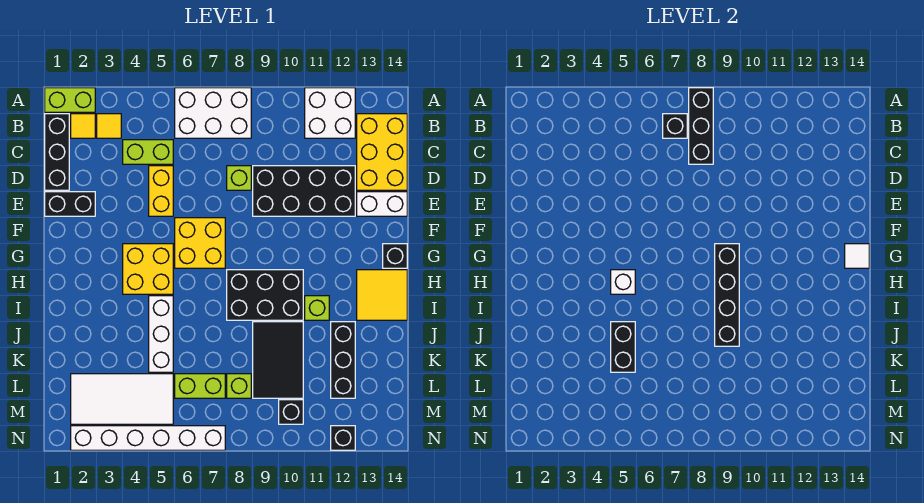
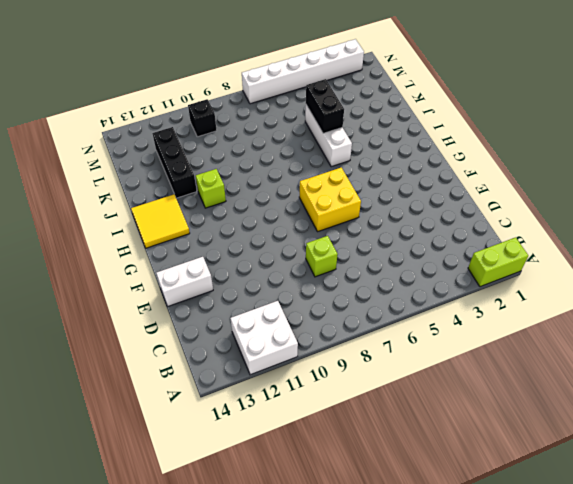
none -> white 2x3 brick [175,88,251,138]
none -> black 1x3 brick [45,114,69,190]
none -> yellow 1x1 tile [71,114,95,138]
none -> yellow 1x1 tile [97,114,121,138]

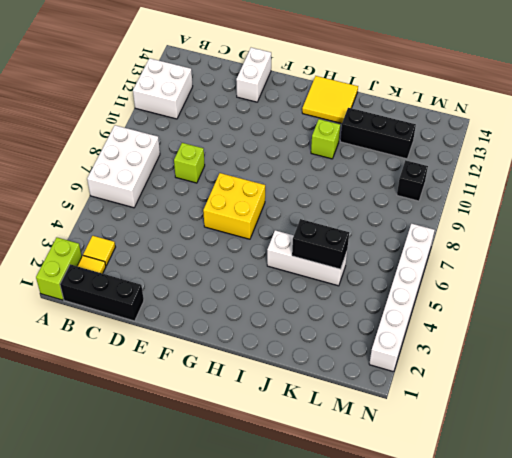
none -> yellow 2x3 brick [357,114,407,190]
none -> lime 1x2 brick [123,140,173,164]
none -> yellow 1x2 brick [149,166,173,216]
none -> black 2x4 brick [253,166,355,216]

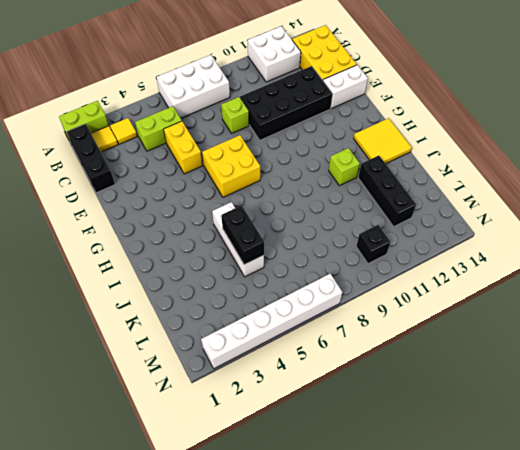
none -> black 1x2 brick [45,192,95,216]
none -> yellow 2x2 brick [123,244,173,294]
none -> black 1x1 brick [383,244,407,268]
none -> black 2x3 brick [227,270,303,320]

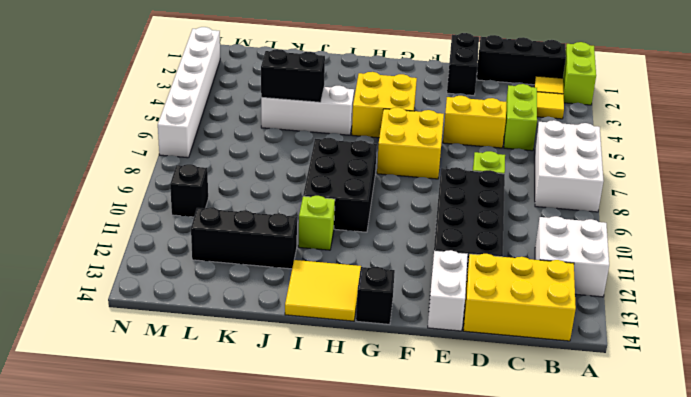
none -> black 2x3 tile [253,322,303,398]
none -> white 2x4 tile [71,374,173,424]
none -> lime 1x2 brick [175,374,225,398]
none -> lime 1x1 brick [227,374,251,398]

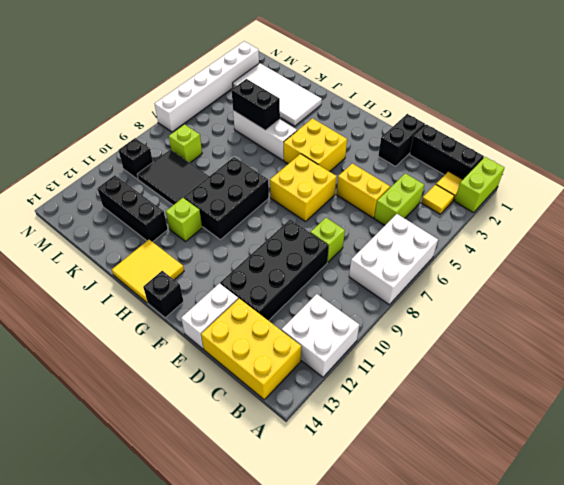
white 2x4 tile [233,63,322,126] -> white 2x4 tile turned to [71,374,173,424]
none -> lime 1x2 brick [175,374,225,398]
none -> black 1x1 brick [331,426,355,450]
none -> black 1x3 brick [689,88,713,164]
none -> black 1x1 brick [663,114,687,138]

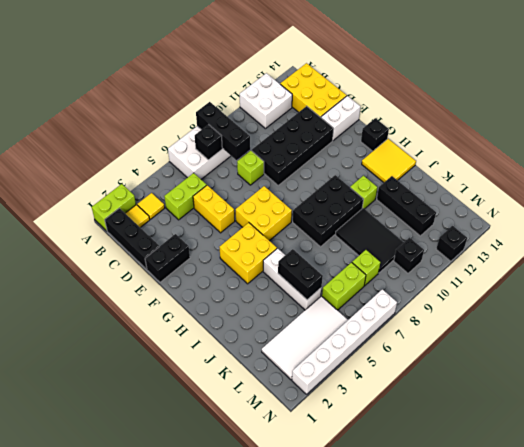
none -> black 1x4 brick [715,244,739,346]
none -> white 1x1 tile [845,244,869,268]
none -> white 1x1 brick [611,270,635,294]

